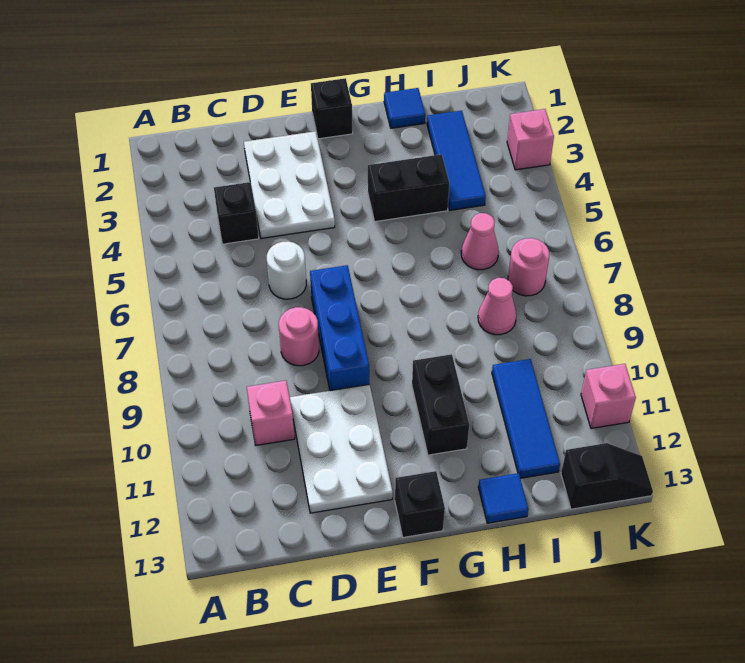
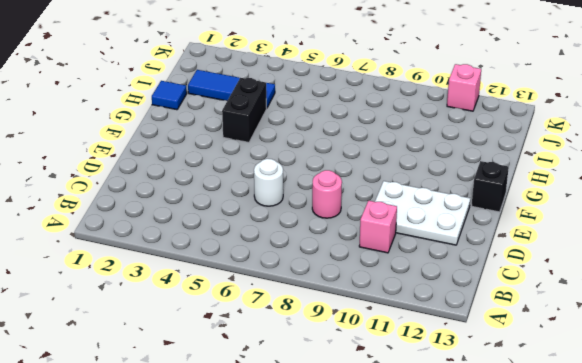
none -> black 1x1 brick [214,182,259,244]
none -> white 2x3 plate [244,131,335,238]
none -> blue 1x3 brick [310,265,369,391]

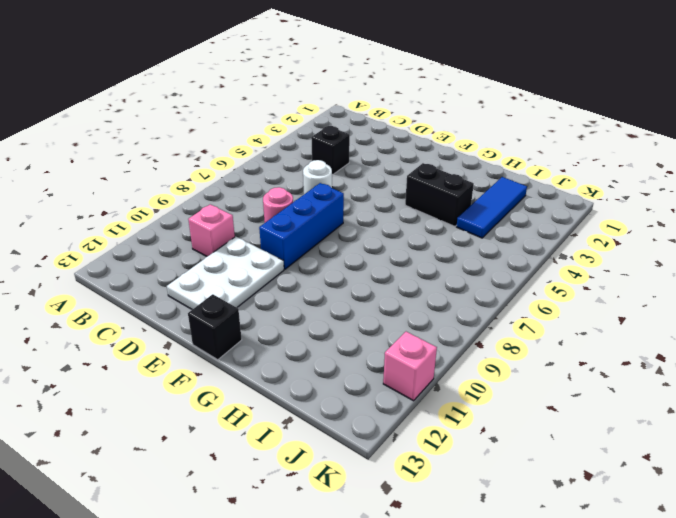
none -> white 2x3 plate [244,131,335,238]
none -> black 1x1 brick [311,78,353,139]
none -> black 1x2 brick [412,354,469,455]

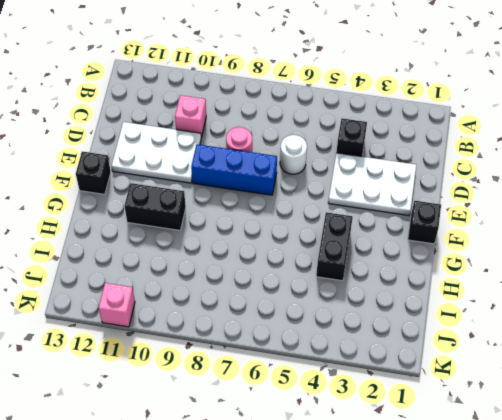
none -> blue 1x1 tile [384,88,425,128]
none -> blue 1x1 tile [478,473,528,523]
none -> blue 1x3 tile [427,111,486,210]

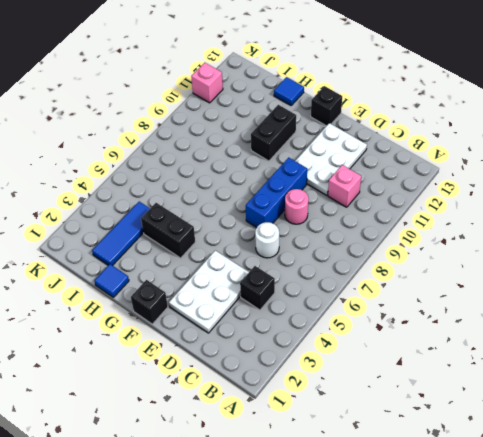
none -> pink 1x1 cone [461,213,499,270]
none -> pink 1x1 cone [478,278,516,335]
none -> blue 1x3 tile [492,359,560,478]

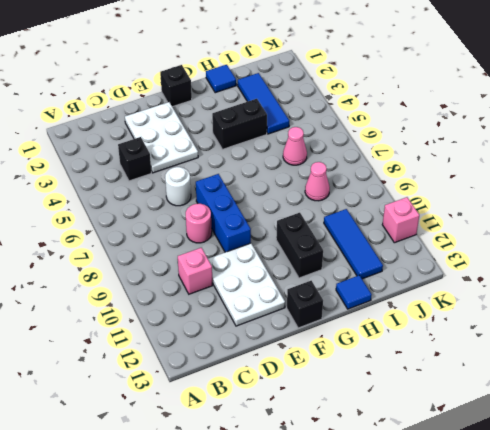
none -> pink 1x1 round brick [508,238,549,296]
none -> black 1x2 slope [561,443,653,509]
none -> pink 1x1 brick [507,109,554,170]

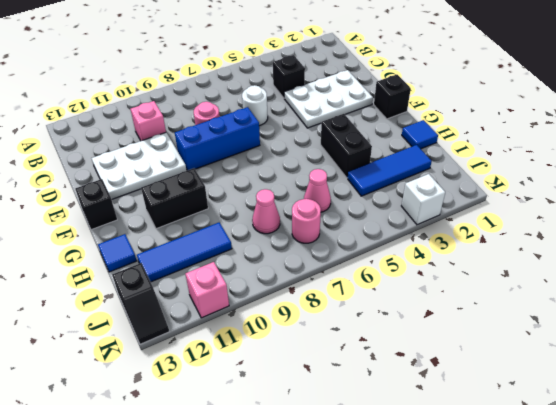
white 1x1 brick [401,174,445,225] -> pink 1x1 brick [507,109,554,170]

